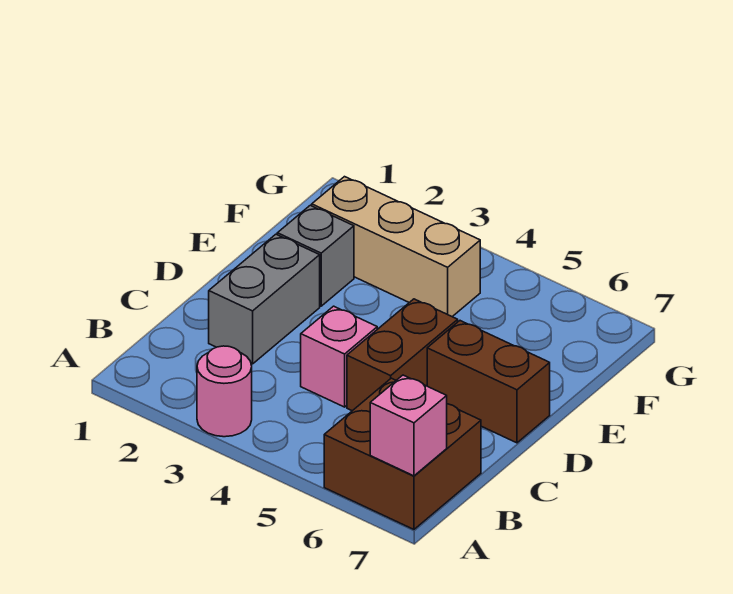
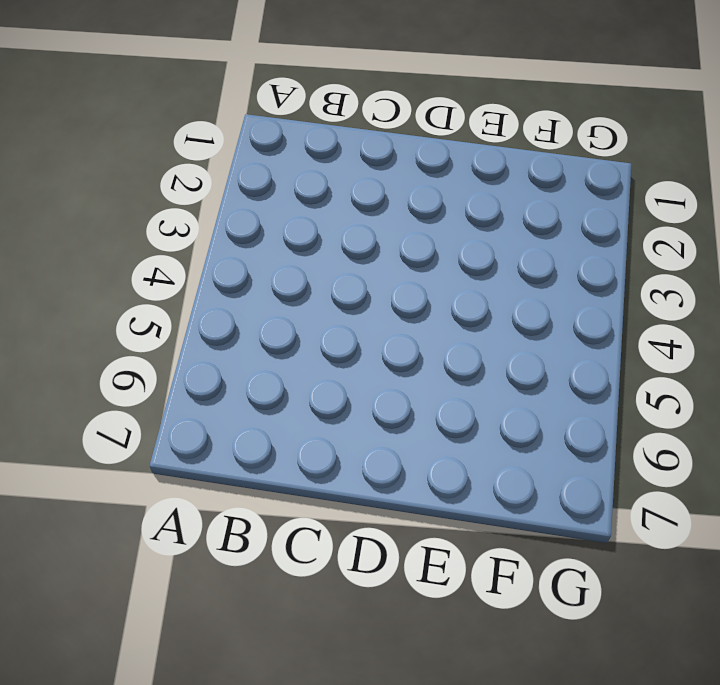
none -> pink 1x1 round brick [197,346,252,437]
none -> brown 2x2 brick [324,378,481,529]

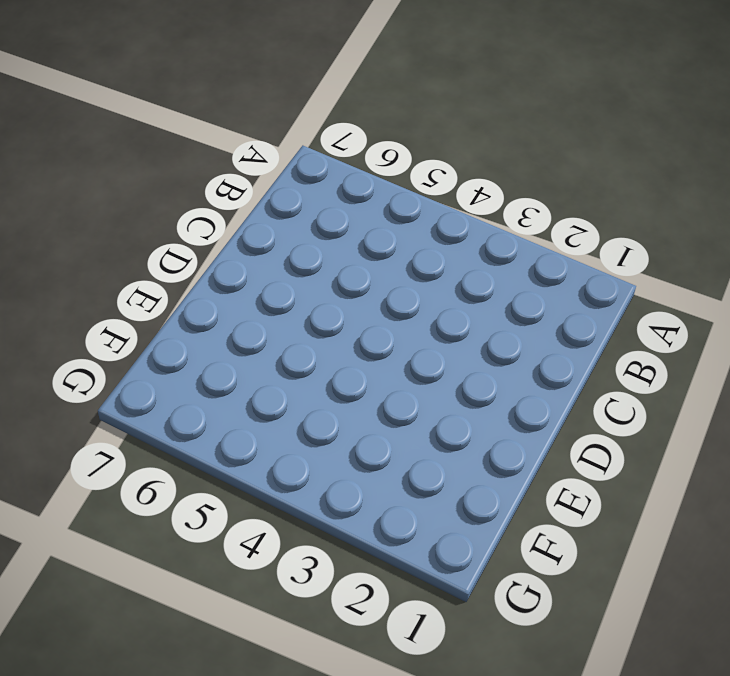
none -> pink 1x1 round brick [197,346,252,437]
none -> brown 2x2 brick [324,378,481,529]

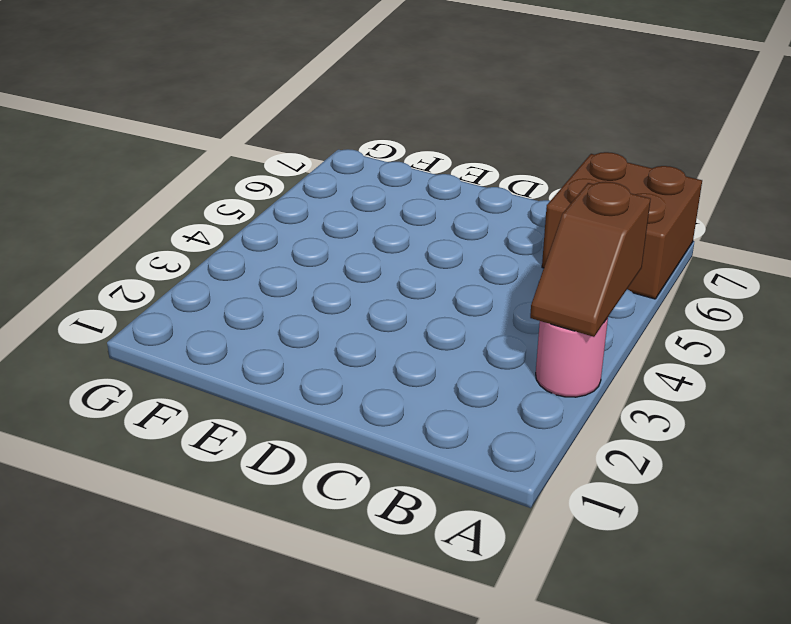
brown 1x2 slope [530,182,651,337] -> none
none -> grey 1x2 brick [209,234,320,364]
none -> pink 1x1 brick [301,306,377,407]

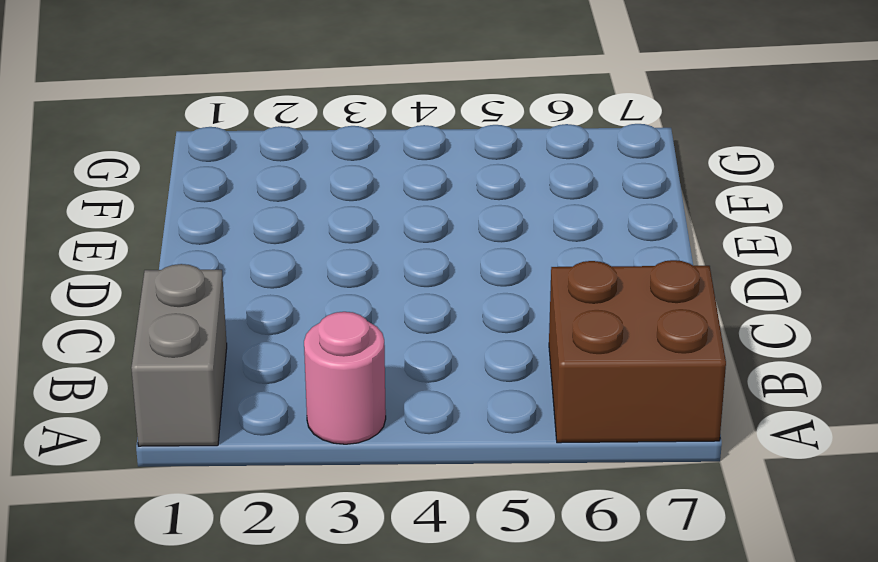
grey 1x2 brick [131,264,227,446] -> grey 1x2 brick moved to [209,234,320,364]
none -> pink 1x1 brick [301,306,377,407]
none -> brown 1x2 brick [347,299,458,411]

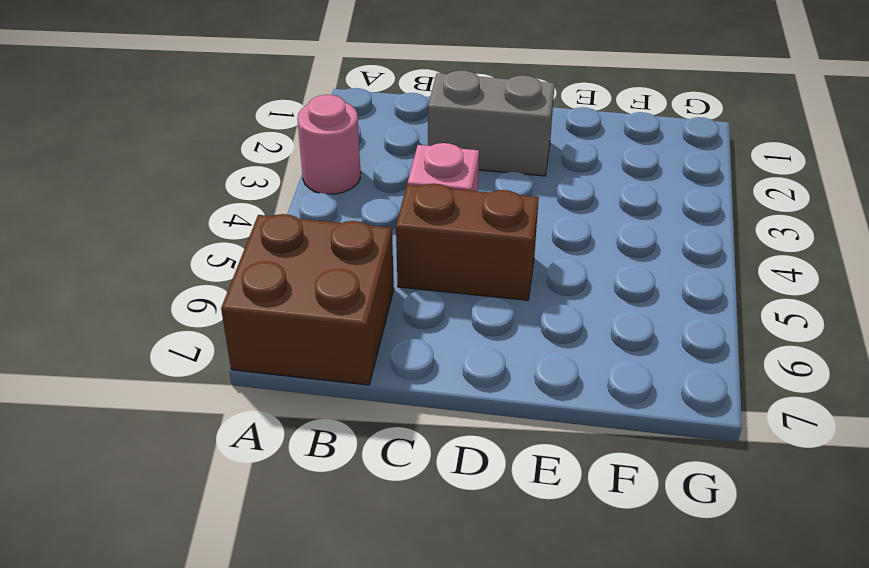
none -> brown 1x2 brick [427,321,550,443]
none -> grey 1x1 brick [277,205,354,306]

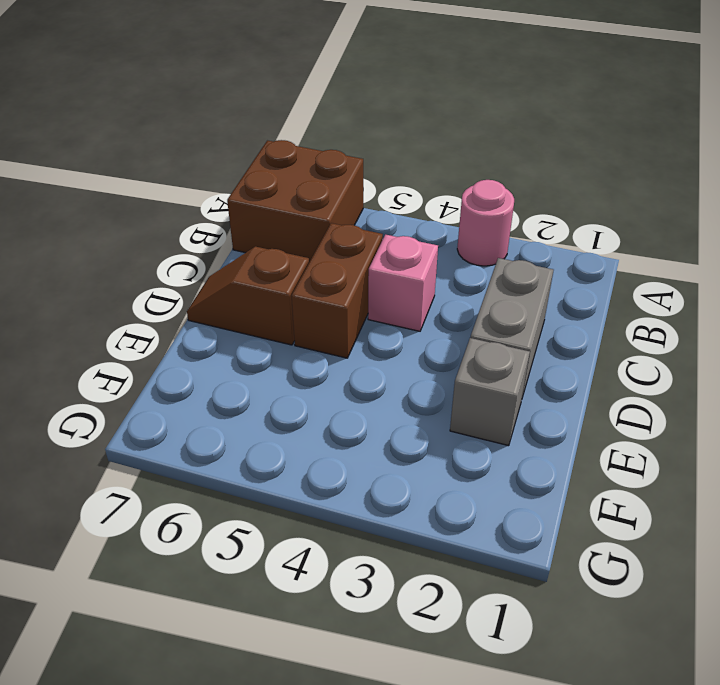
brown 1x2 slope [187,247,309,345] -> brown 1x2 brick [427,321,550,443]
none -> tan 1x3 brick [312,177,480,317]
none -> pink 1x1 brick [370,375,447,476]

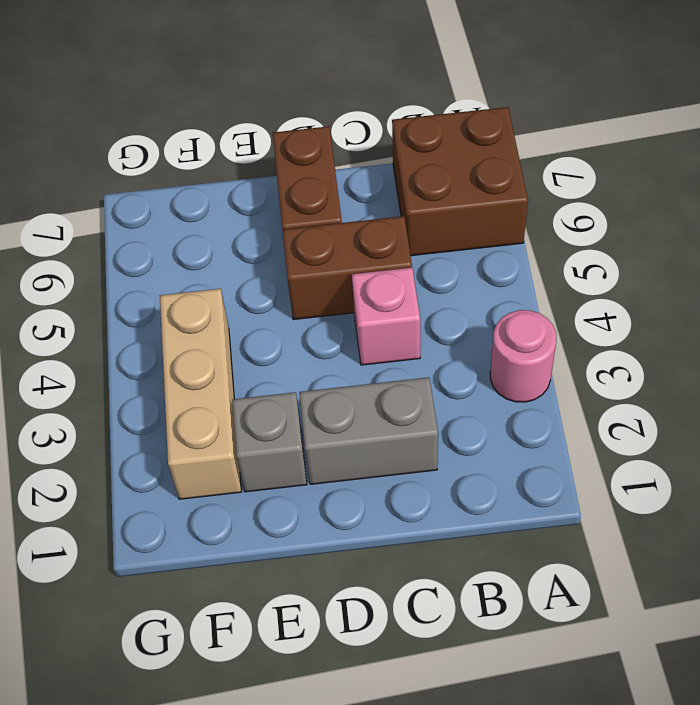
none -> pink 1x1 brick [370,375,447,476]

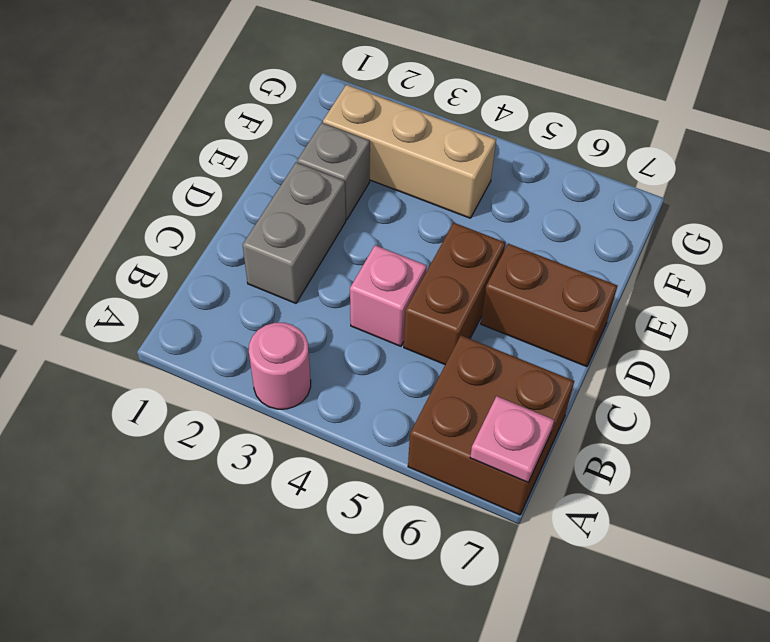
pink 1x1 plate [470,396,554,482] -> pink 1x1 brick [370,375,447,476]

